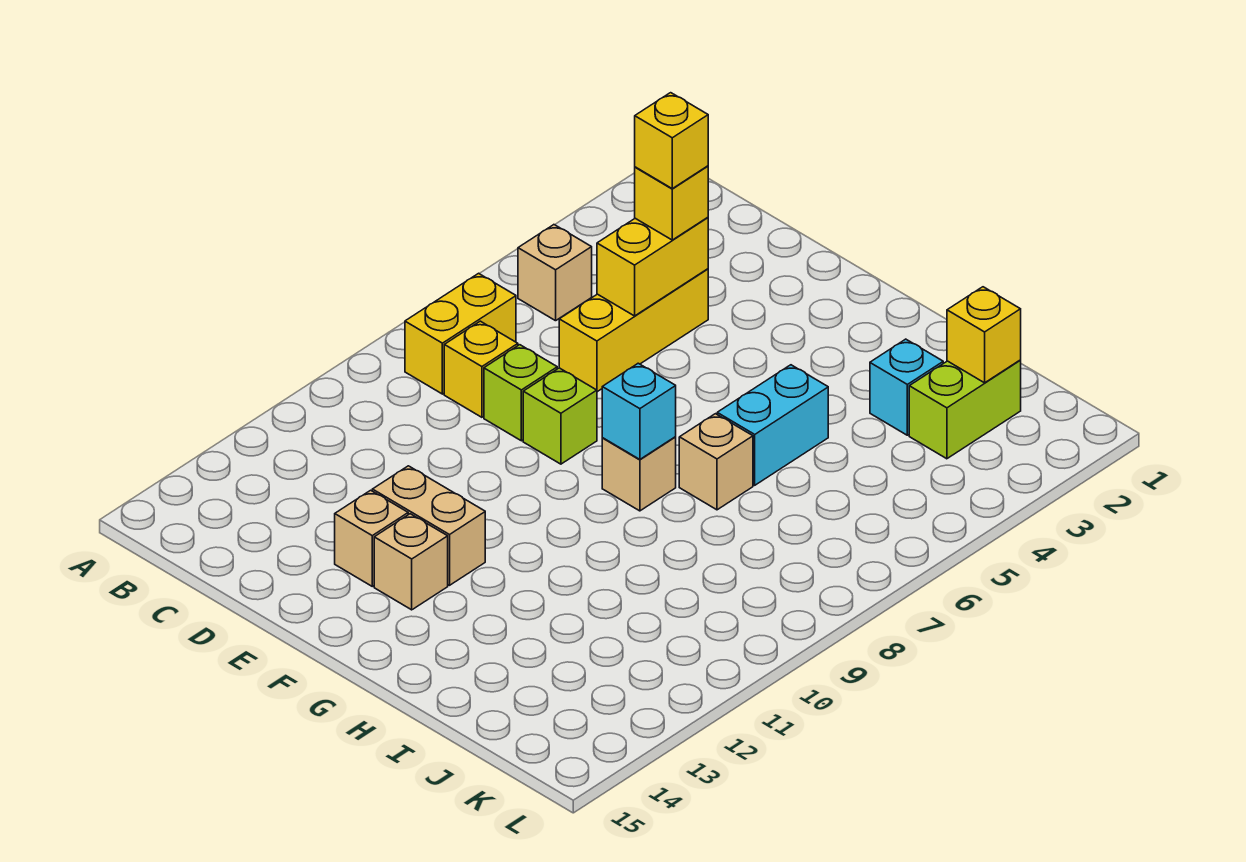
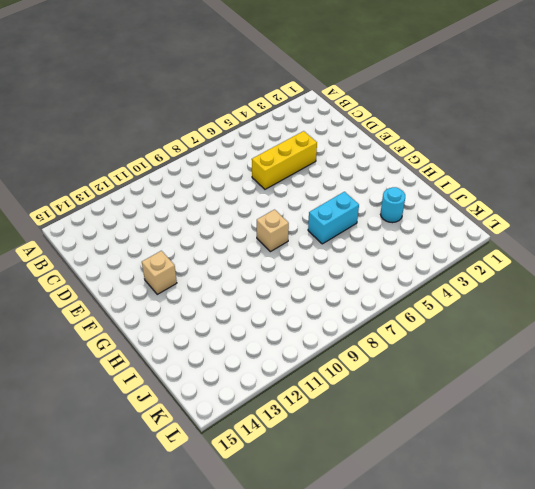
cyan 1x1 round brick [380,187,405,223] -> cyan 1x1 brick [870,339,943,435]
none -> tan 1x1 brick [518,225,592,321]
none -> yellow 1x2 brick [405,273,516,394]
none -> yellow 1x1 brick [444,321,518,417]

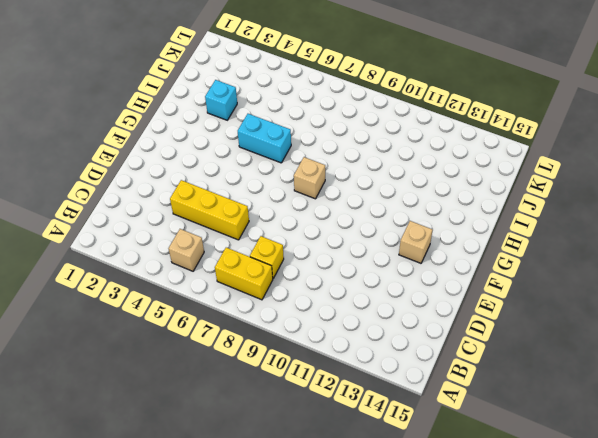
none -> lime 1x1 brick [484,345,557,441]
none -> lime 1x1 brick [523,368,597,464]
none -> tan 1x2 brick [372,466,485,585]

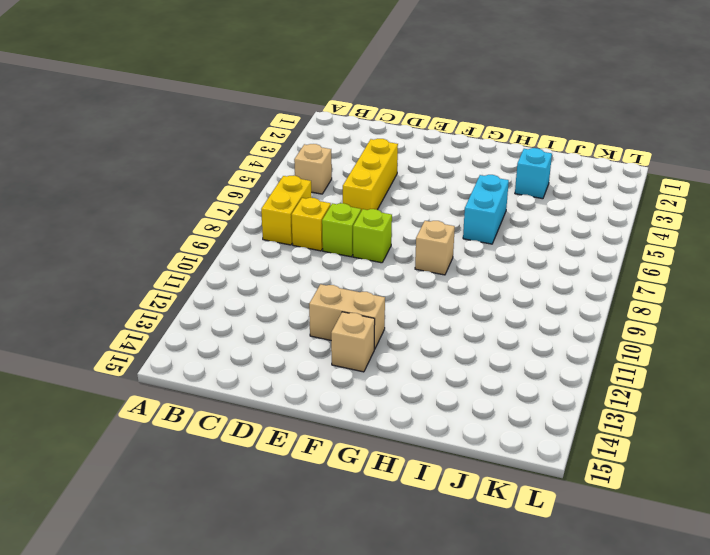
none -> tan 1x1 brick [335,490,408,586]
none -> tan 1x1 brick [679,414,753,510]
none -> lime 1x2 brick [909,360,1021,459]

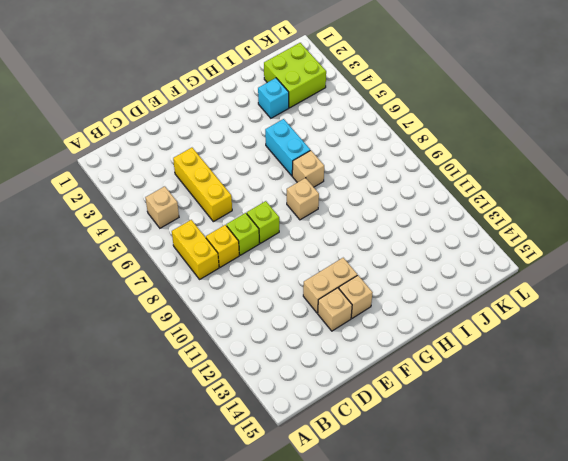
lime 2x2 brick [264,43,326,108] -> lime 1x2 brick [909,360,1021,459]
none -> yellow 1x2 brick [597,217,708,316]
none -> cyan 1x1 brick [602,363,676,459]
none -> yellow 1x1 brick [947,287,1021,383]

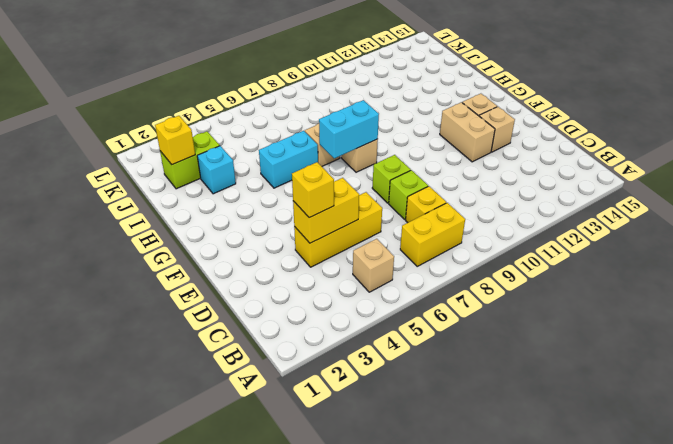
cyan 1x2 brick [319,100,379,158] -> cyan 1x1 brick [602,363,676,459]
none -> yellow 1x1 brick [635,93,708,189]

